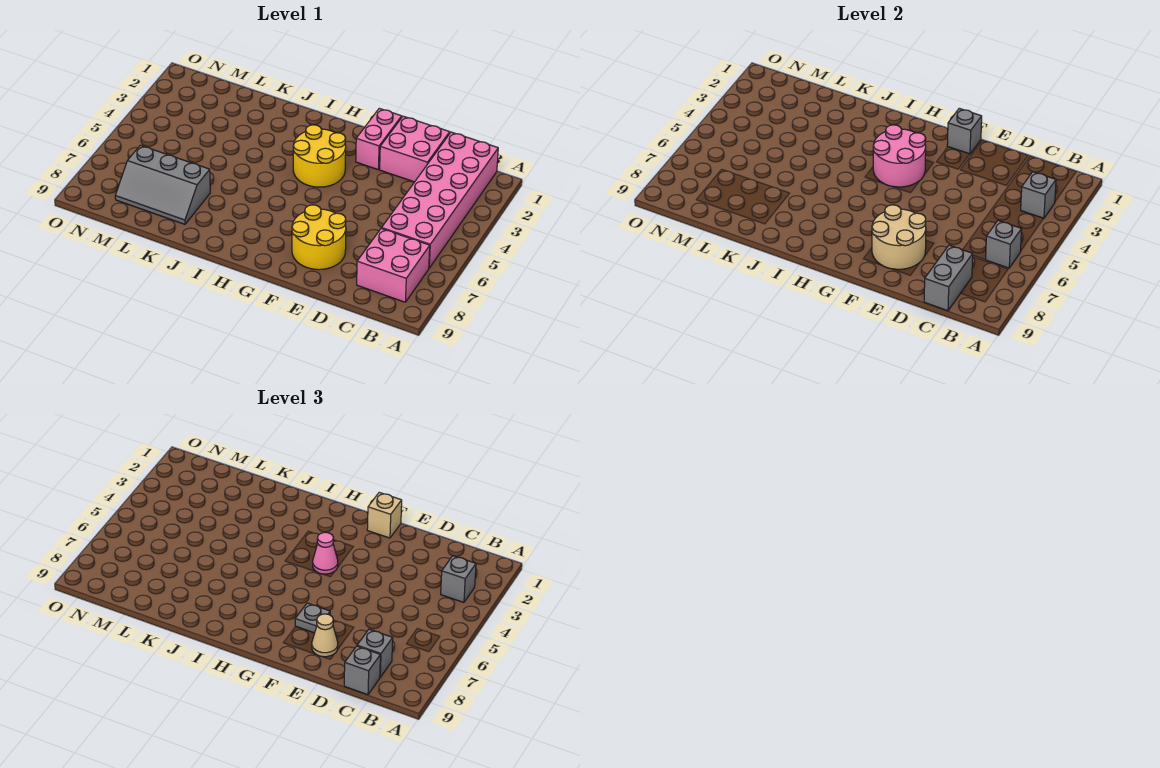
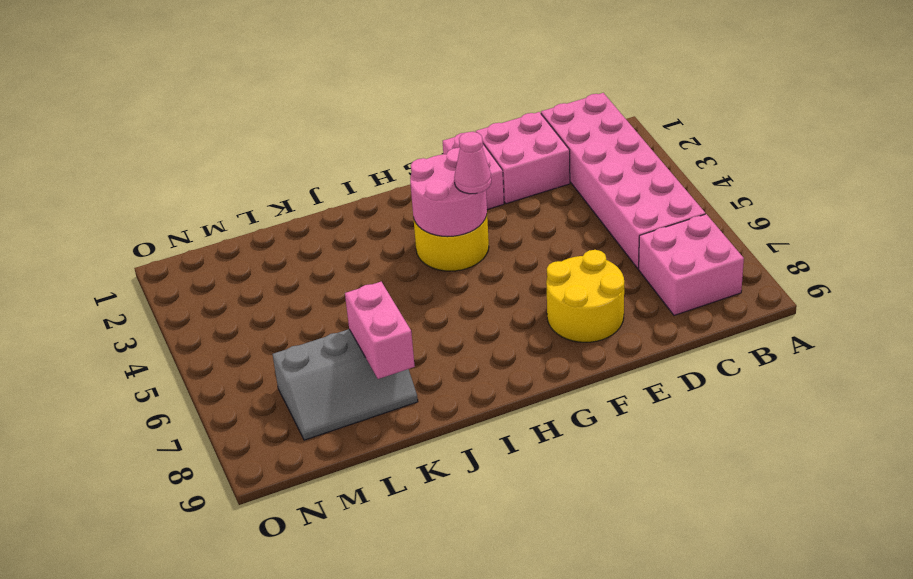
pink 1x2 brick [345,282,415,379] -> none
none -> grey 1x1 brick [1021,172,1056,219]
none -> grey 1x1 brick [985,221,1022,268]
none -> grey 1x2 brick [924,245,973,311]

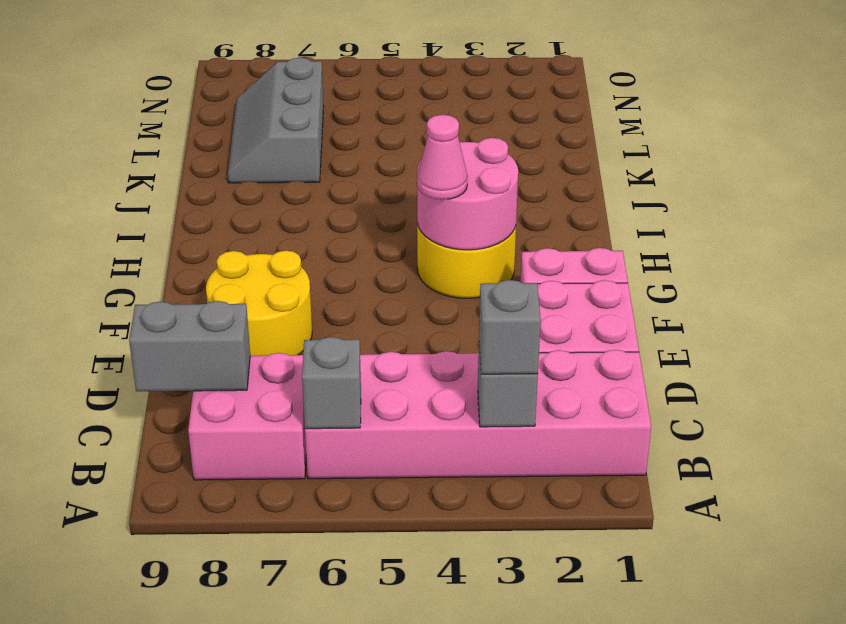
none -> tan 2x2 round brick [872,205,926,269]
none -> grey 1x1 brick [947,108,982,154]
none -> grey 1x1 brick [357,629,393,677]

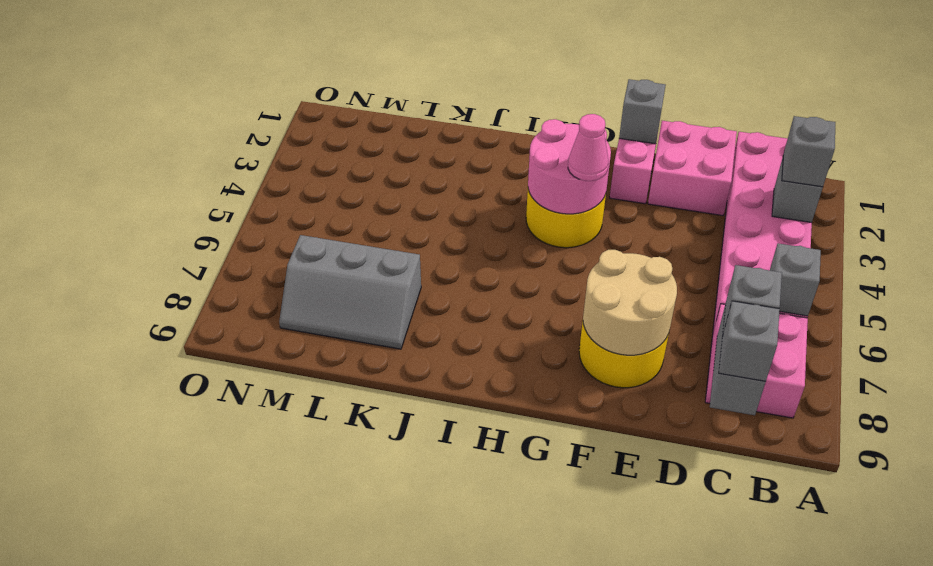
none -> tan 1x1 cone [312,614,338,657]
none -> tan 1x1 brick [367,492,402,538]
none -> grey 1x1 plate [295,603,330,633]

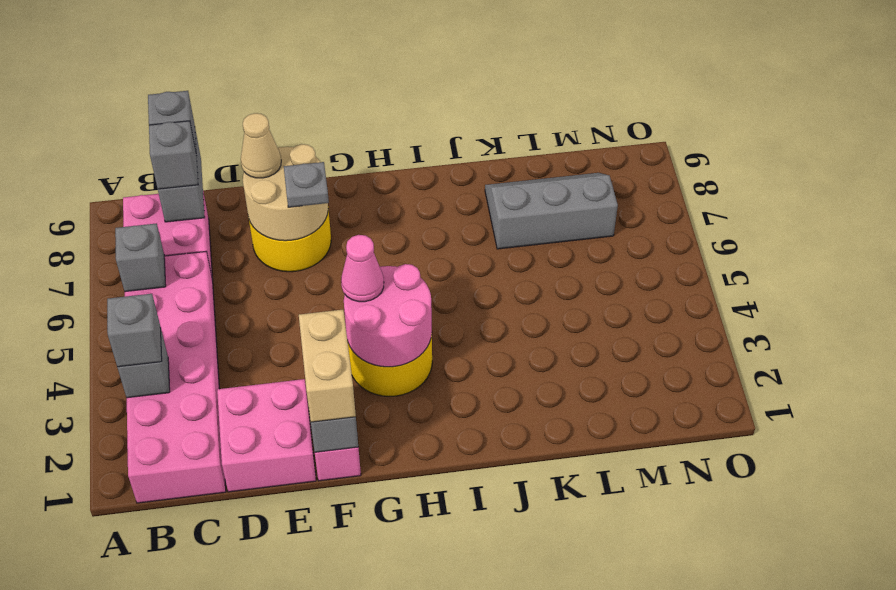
tan 1x2 brick [299,310,356,422] -> tan 1x1 brick [367,492,402,538]

